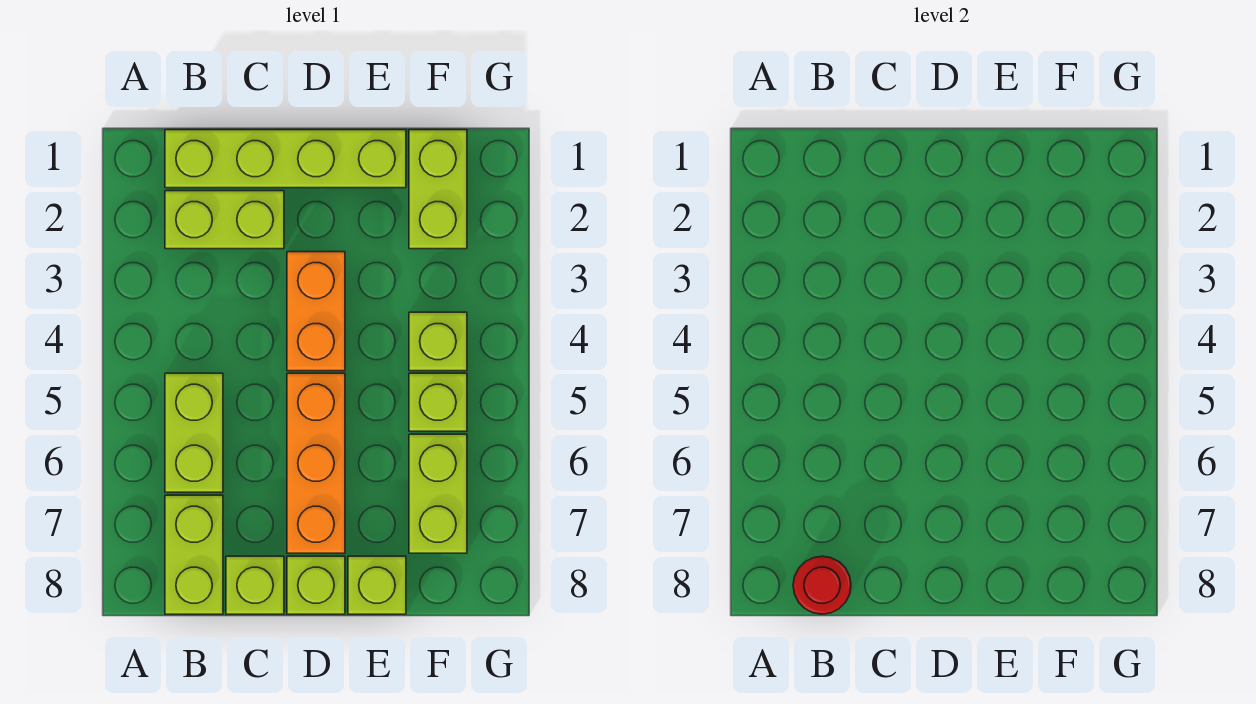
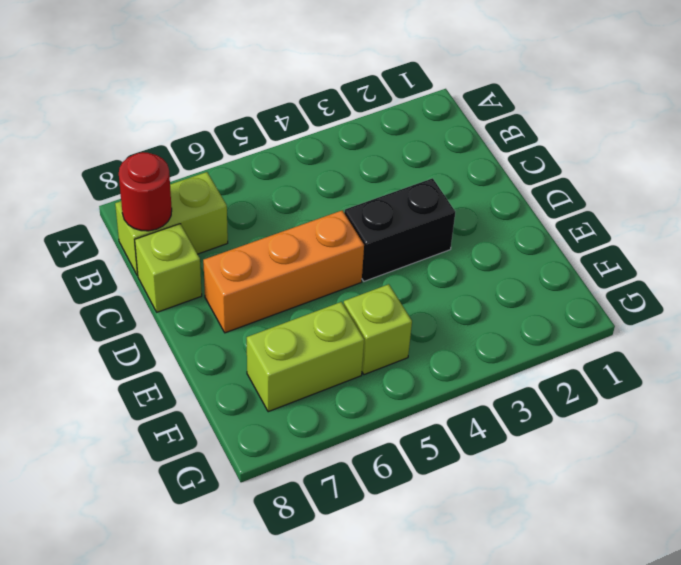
black 1x2 brick [344,178,455,281] -> orange 1x2 brick [287,252,345,371]
none -> lime 1x4 brick [165,130,406,188]
none -> lime 1x2 brick [165,191,284,249]
none -> lime 1x2 brick [165,373,223,492]

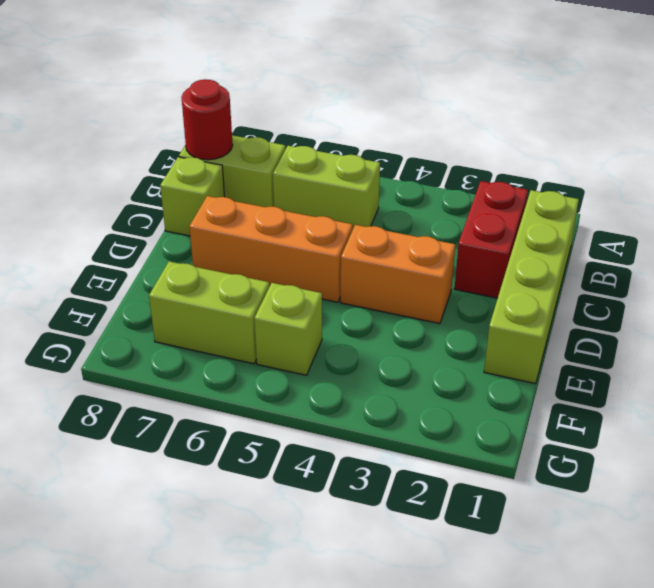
red 1x2 brick [454,181,528,298] -> lime 1x2 brick [165,191,284,249]
none -> lime 1x1 brick [287,556,345,614]
none -> lime 1x1 brick [348,556,406,614]
none -> lime 1x2 brick [409,130,467,249]

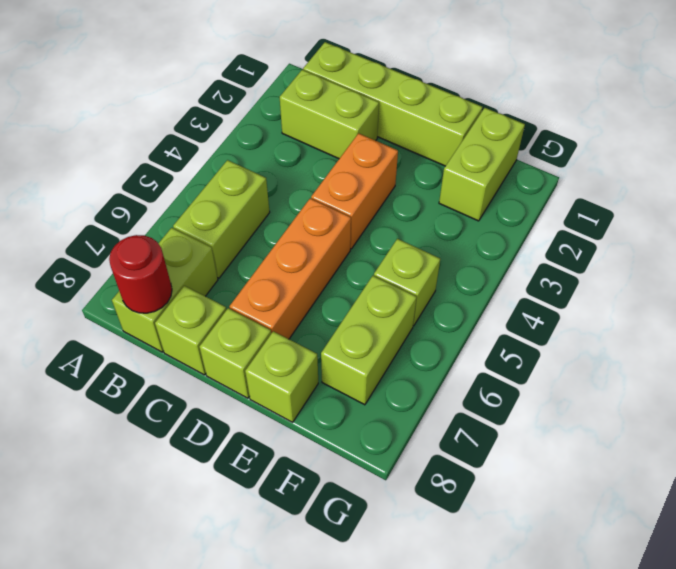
none -> lime 1x1 brick [409,312,467,371]

